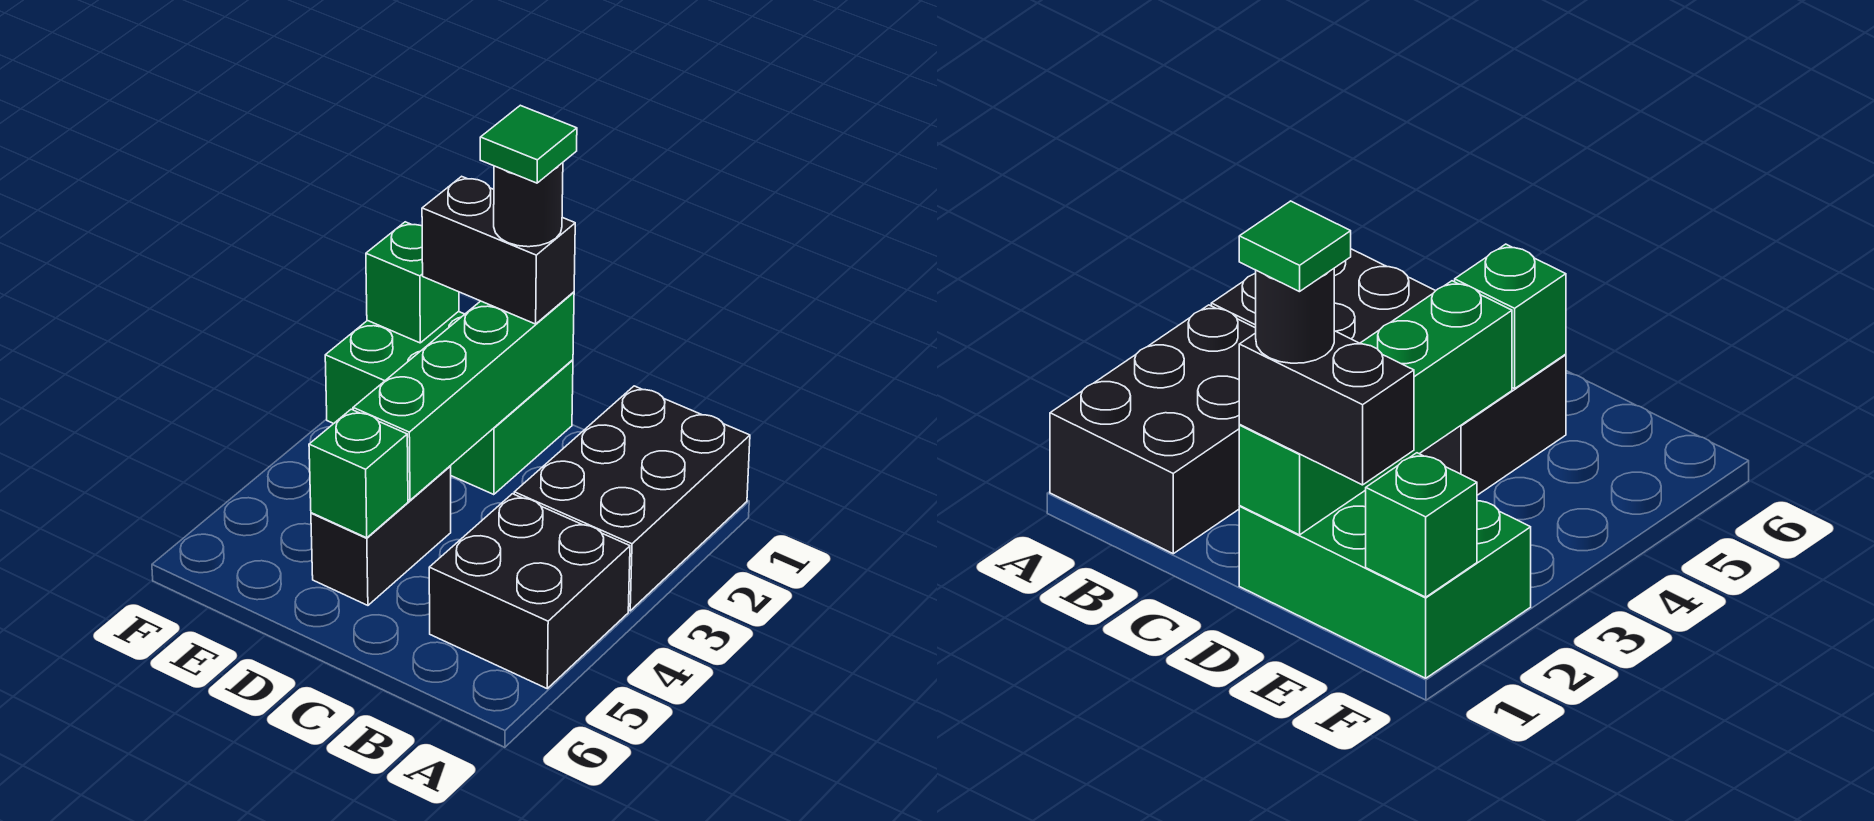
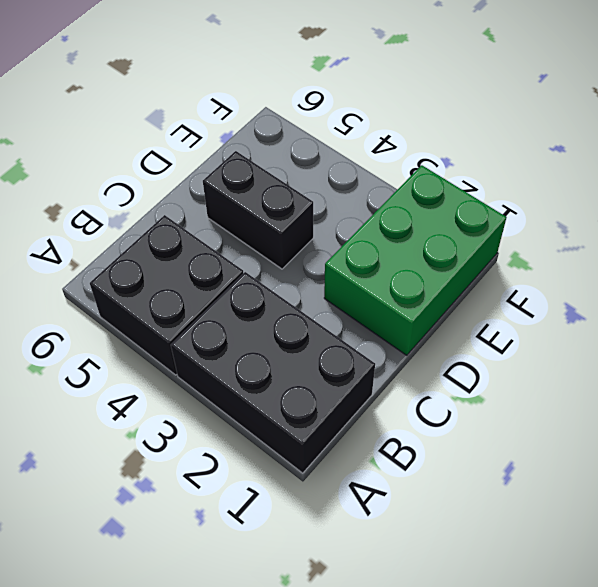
none -> green 1x4 brick [353,292,574,500]
none -> green 1x1 brick [309,409,408,538]

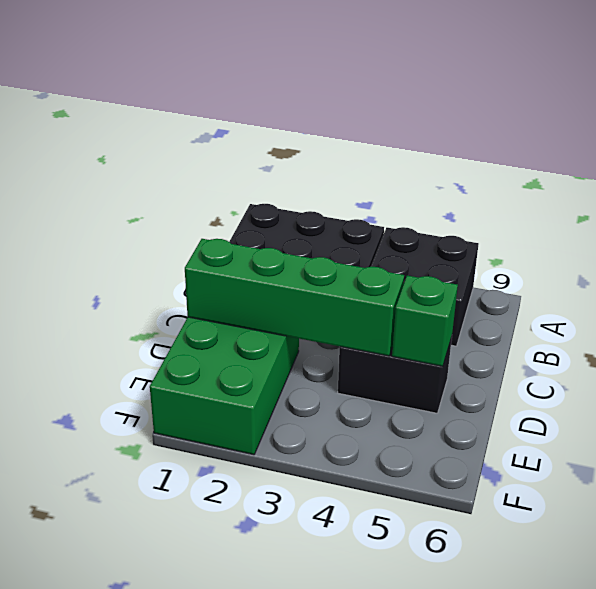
none -> green 1x1 brick [366,222,459,343]
none -> black 1x2 brick [422,176,575,324]

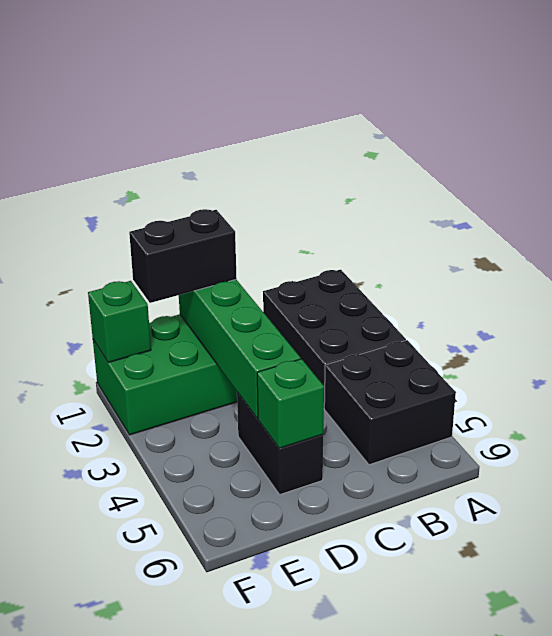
none -> black 1x1 round brick [494,163,563,247]
none -> green 1x1 tile [480,105,577,183]

